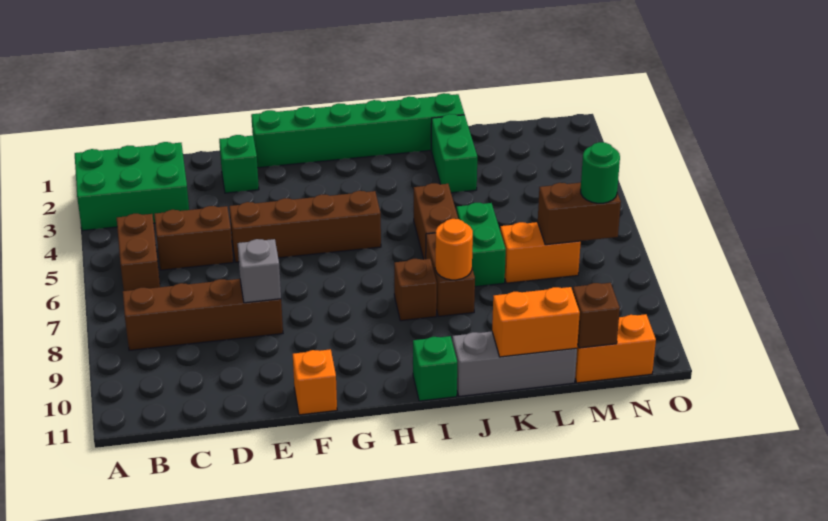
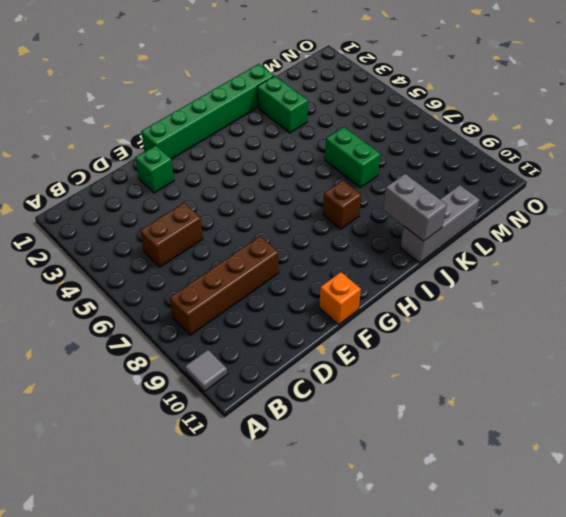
grey 1x1 tile [185,350,227,391] -> none
grey 1x2 brick [383,174,447,241] -> none
none -> green 2x3 brick [75,142,189,231]
none -> brown 1x2 brick [117,214,160,291]
none -> brown 1x4 brick [229,191,381,262]

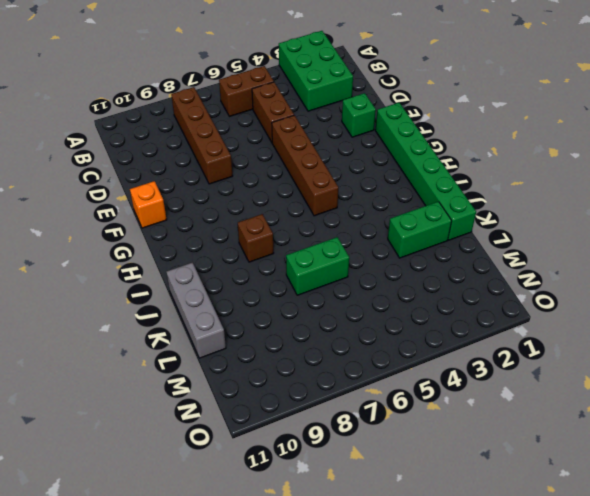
none -> green 1x1 brick [413,336,457,401]
none -> brown 1x2 brick [414,183,458,259]
none -> brown 1x2 brick [426,233,475,317]

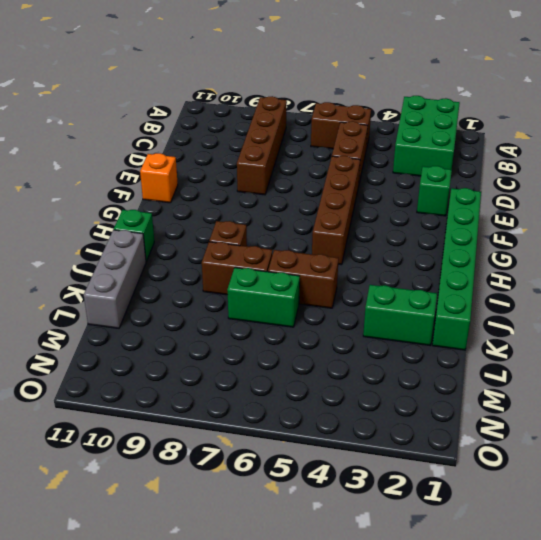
none -> orange 1x2 brick [500,222,581,283]
none -> orange 1x2 brick [575,314,656,383]
none -> grey 1x1 brick [238,239,281,303]

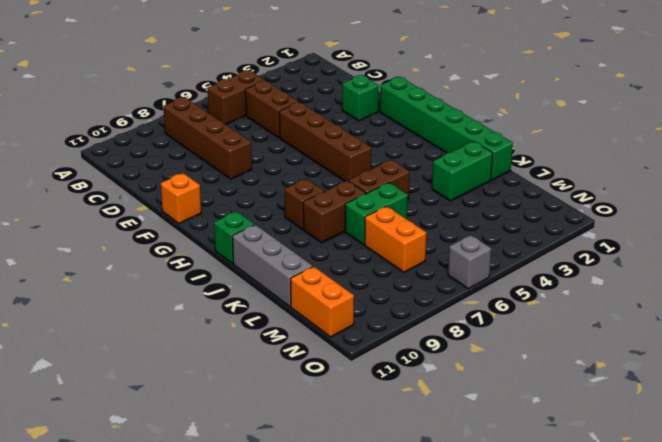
grey 1x1 brick [448,235,491,289] -> grey 1x1 brick moved to [238,239,281,303]
none -> green 2x3 brick [75,142,189,231]
none -> orange 1x1 round brick [435,219,473,280]
none -> orange 1x2 brick [492,287,580,357]

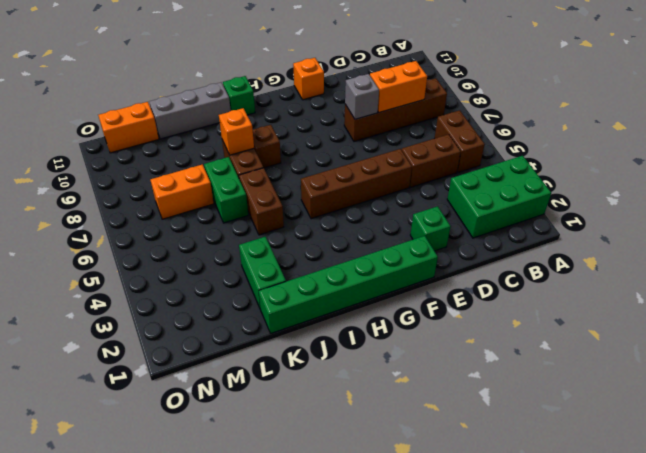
orange 1x2 brick [370,61,427,112] -> orange 1x2 brick moved to [492,287,580,357]
orange 1x1 brick [219,108,254,155] -> orange 1x1 round brick [435,219,473,280]
none -> brown 1x2 brick [538,183,621,245]
none -> brown 1x1 brick [572,283,620,348]
none -> green 1x1 round brick [581,142,620,203]

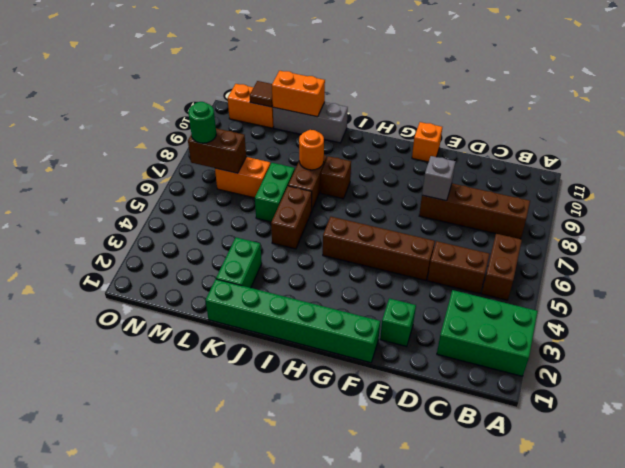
brown 1x1 tile [250,81,273,107] -> brown 1x1 brick [572,283,620,348]
none -> green 1x1 brick [413,336,457,401]

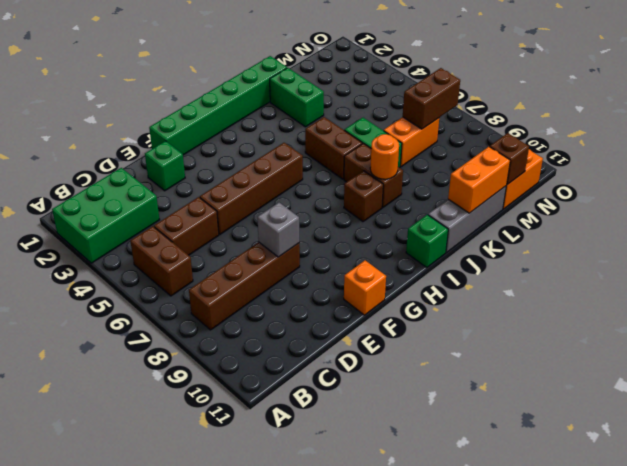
none -> green 1x1 round brick [581,142,620,203]

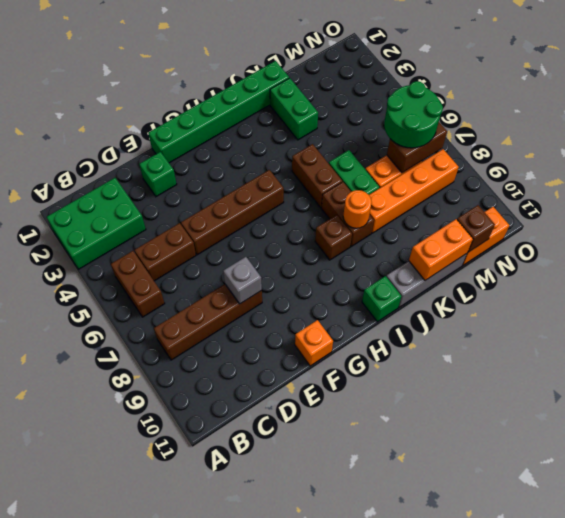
orange 1x4 brick [369,149,459,233] -> none
green 2x2 round brick [384,81,443,148] -> green 1x1 round brick [581,142,620,203]

